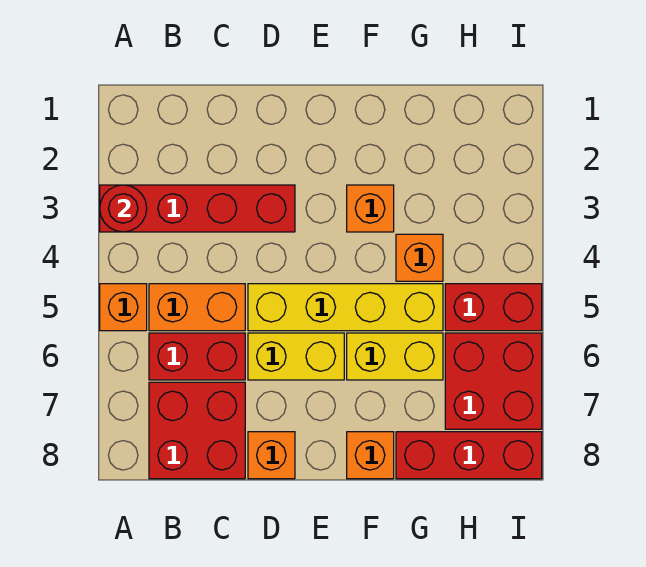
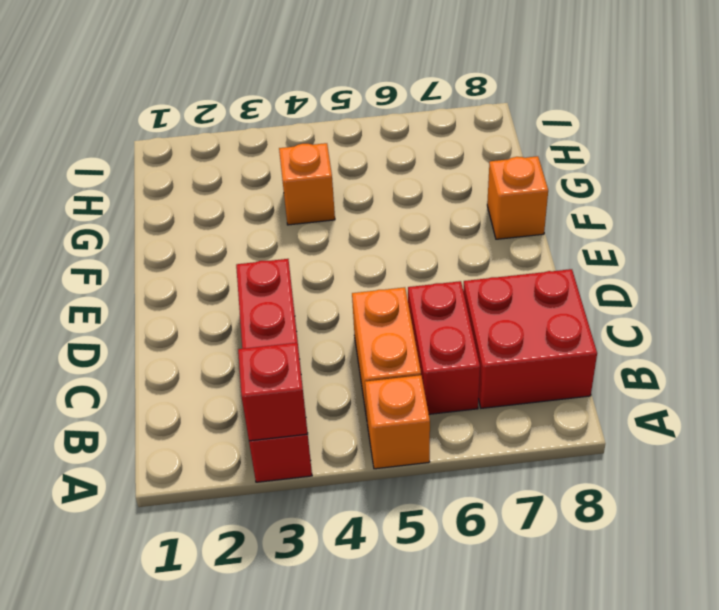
red 1x1 brick [238,343,308,441] -> red 1x1 round brick [100,185,147,232]
none -> yellow 1x4 brick [248,284,443,331]
none -> yellow 1x2 brick [248,333,344,380]
none -> orange 1x1 brick [248,432,295,479]

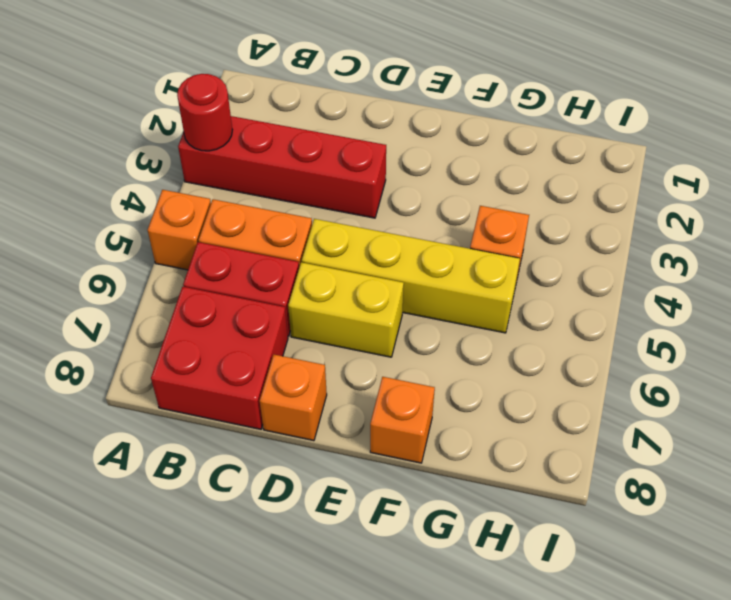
none -> orange 1x1 brick [347,185,394,232]
none -> yellow 1x2 brick [347,333,443,380]
none -> red 1x3 brick [396,432,542,479]

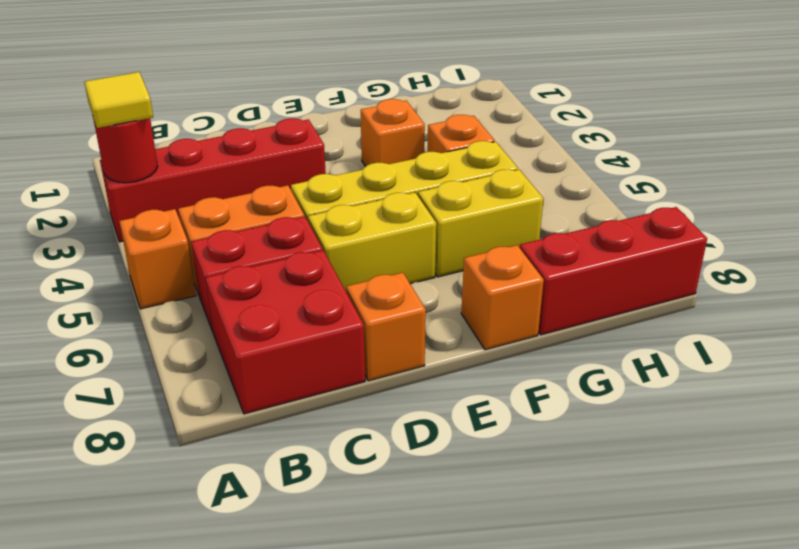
yellow 1x1 tile [84,72,153,128] -> none
none -> red 1x2 brick [445,284,542,331]
none -> red 2x2 brick [445,333,542,429]

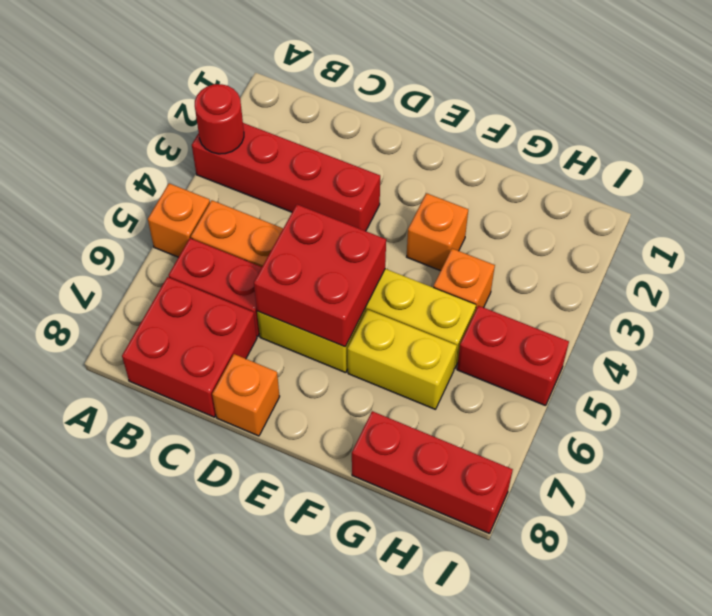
red 2x2 brick [254,205,386,347] -> red 2x2 brick moved to [445,333,542,429]
none -> orange 1x1 brick [347,432,394,479]

